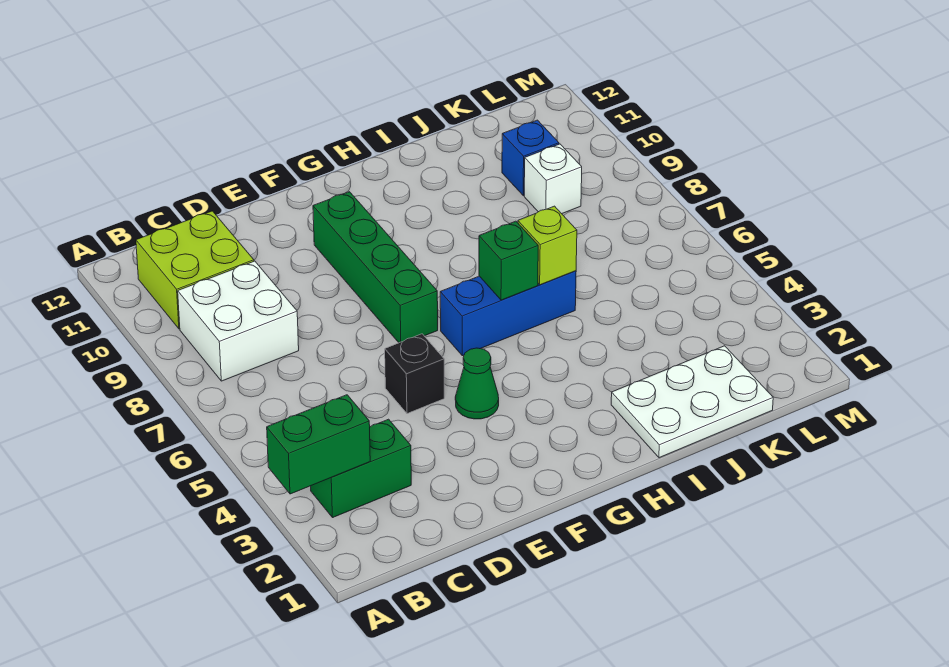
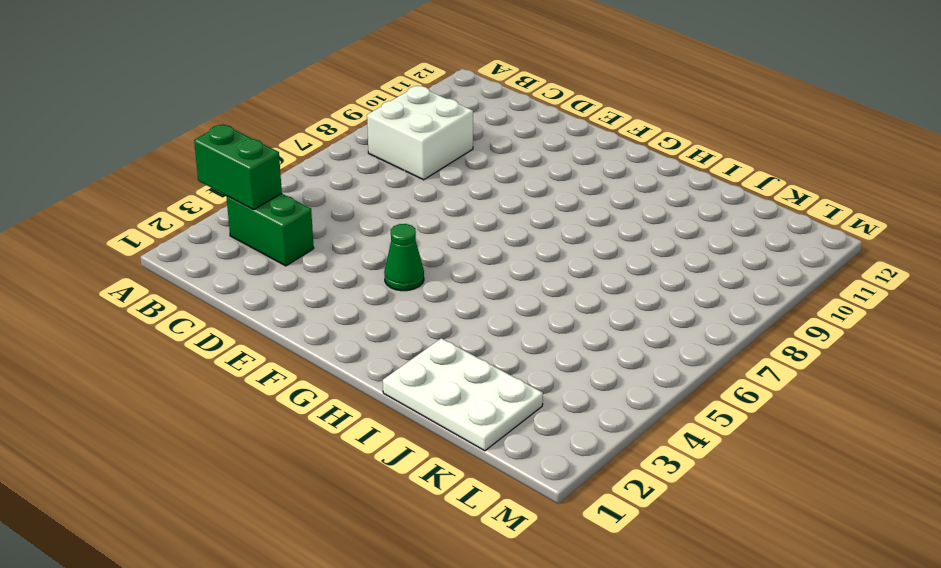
none -> lime 2x2 brick [136,211,254,329]
none -> black 1x1 brick [385,334,444,414]
none -> green 1x4 brick [313,192,438,343]

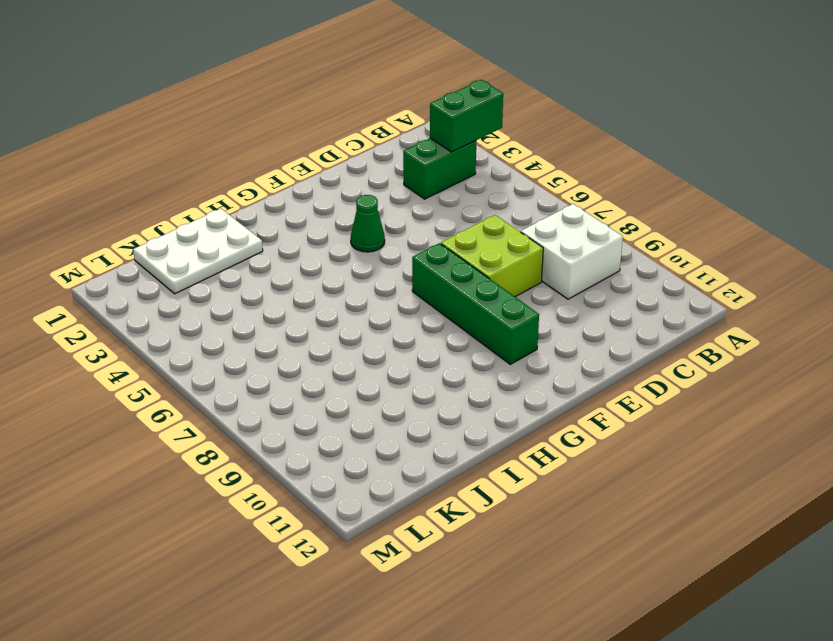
lime 2x2 brick [441,215,543,297] -> lime 2x2 brick moved to [136,211,254,329]
none -> black 1x1 brick [385,334,444,414]
none -> blue 1x3 brick [440,271,576,356]
none -> white 1x1 brick [524,144,582,214]

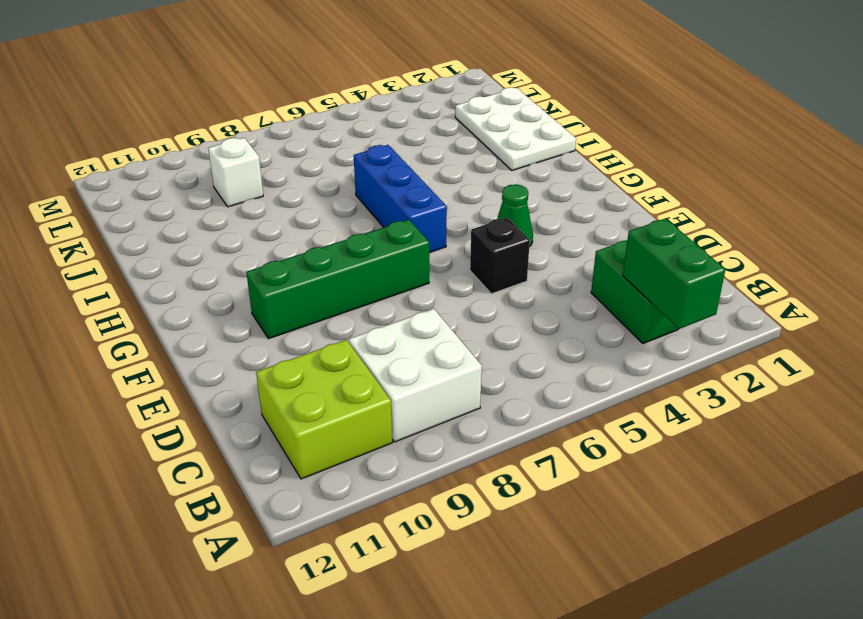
none -> blue 1x1 brick [502,120,559,196]
none -> green 1x1 brick [479,221,538,300]
none -> lime 1x1 brick [518,206,577,285]

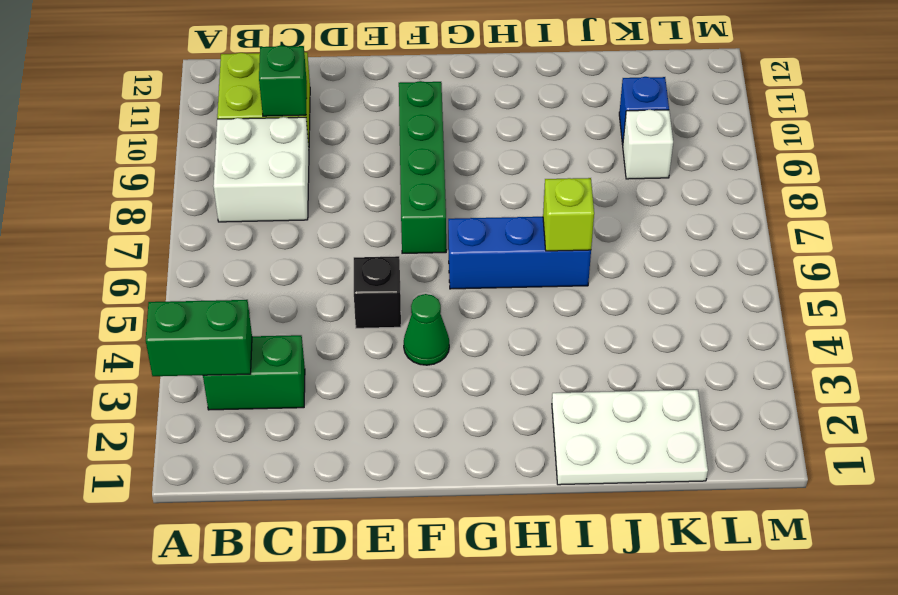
green 1x1 brick [259,45,307,116] -> green 1x1 brick moved to [479,221,538,300]

